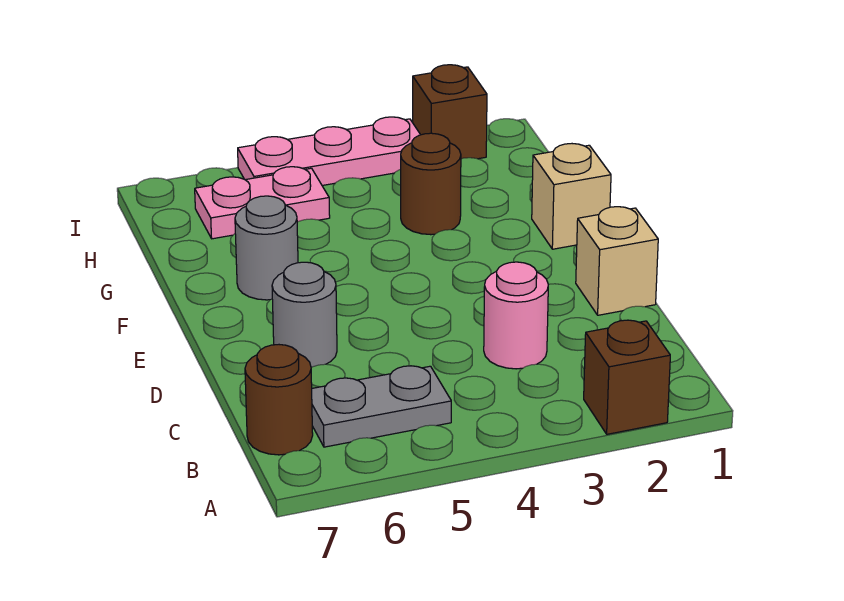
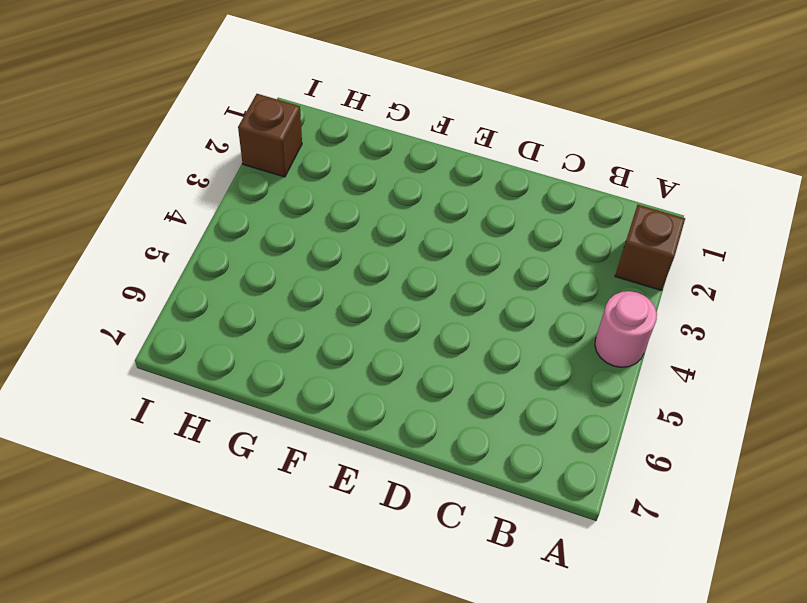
pink 1x1 round brick [595,291,657,367] -> pink 1x1 round brick moved to [484,262,548,369]
none -> grey 1x2 plate [312,366,451,447]
none -> brown 1x1 round brick [245,345,313,455]
none -> tan 1x1 brick [576,207,658,315]

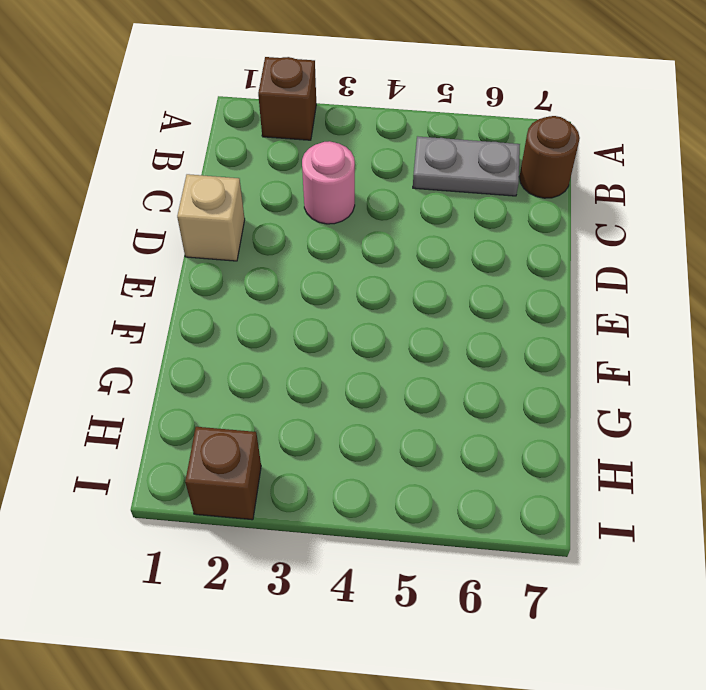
none -> grey 1x1 round brick [272,262,337,368]
none -> tan 1x1 brick [532,144,611,249]
none -> grey 1x1 round brick [235,196,298,300]

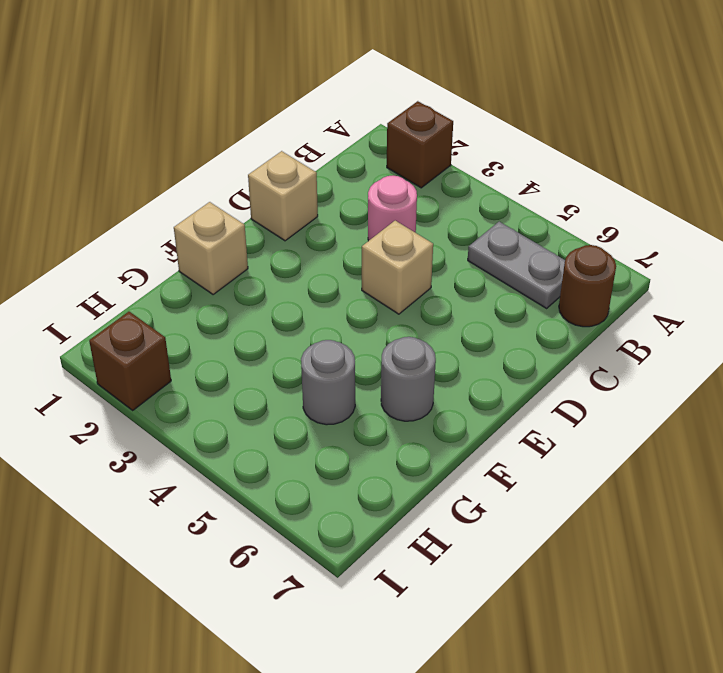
tan 1x1 brick [362,221,433,314] -> none
grey 1x1 round brick [301,340,355,425] -> grey 1x1 round brick moved to [272,262,337,368]
none -> brown 1x1 round brick [401,133,461,235]
none -> pink 1x2 plate [195,167,330,239]
none -> pink 1x3 plate [238,117,420,185]

